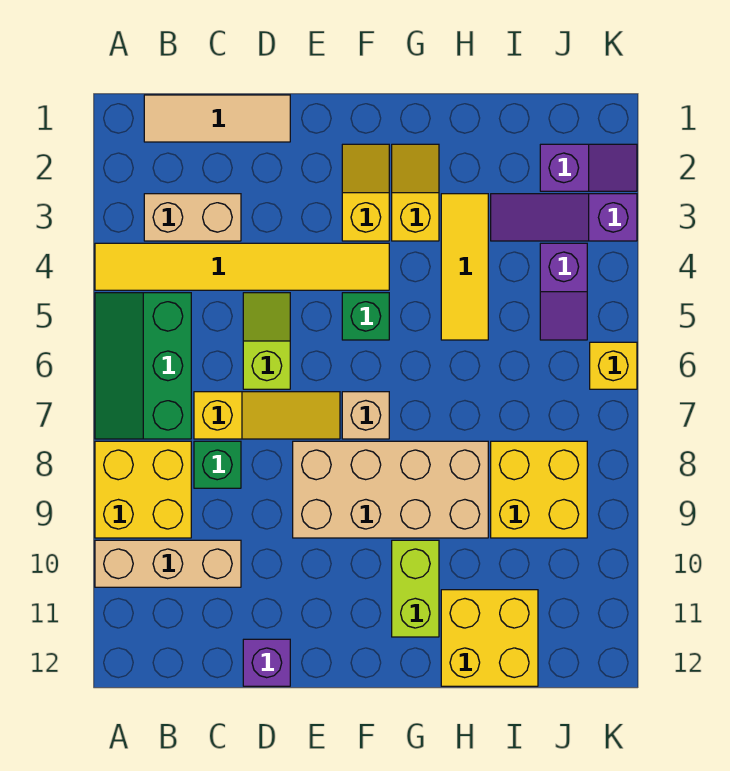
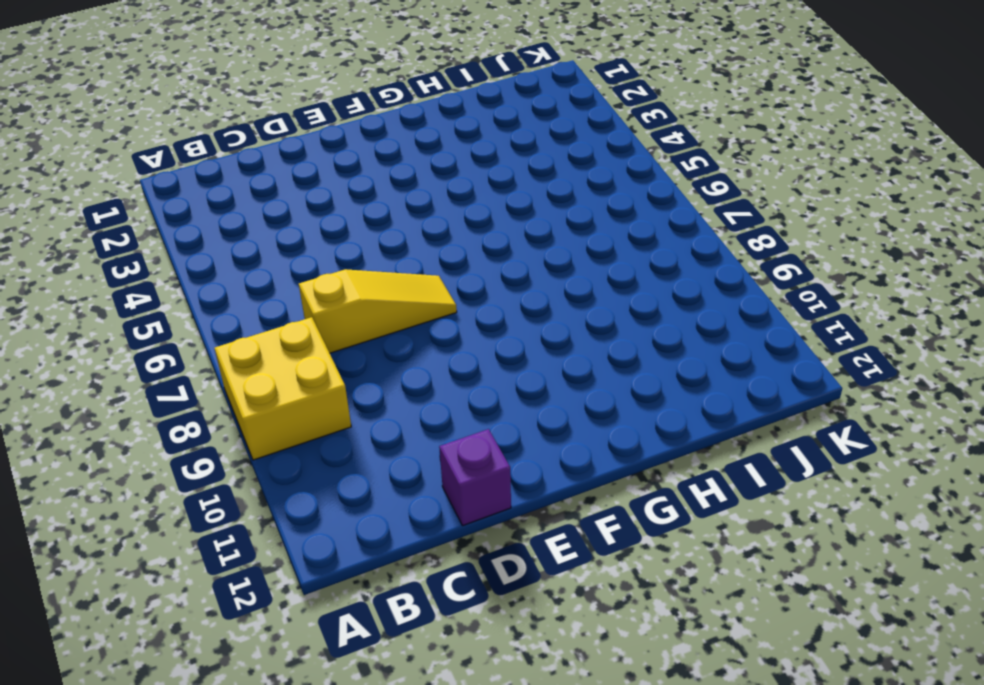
none -> yellow 1x6 tile [95,243,389,290]
none -> green 2x3 slope [95,293,191,439]
none -> tan 1x3 brick [95,540,241,587]

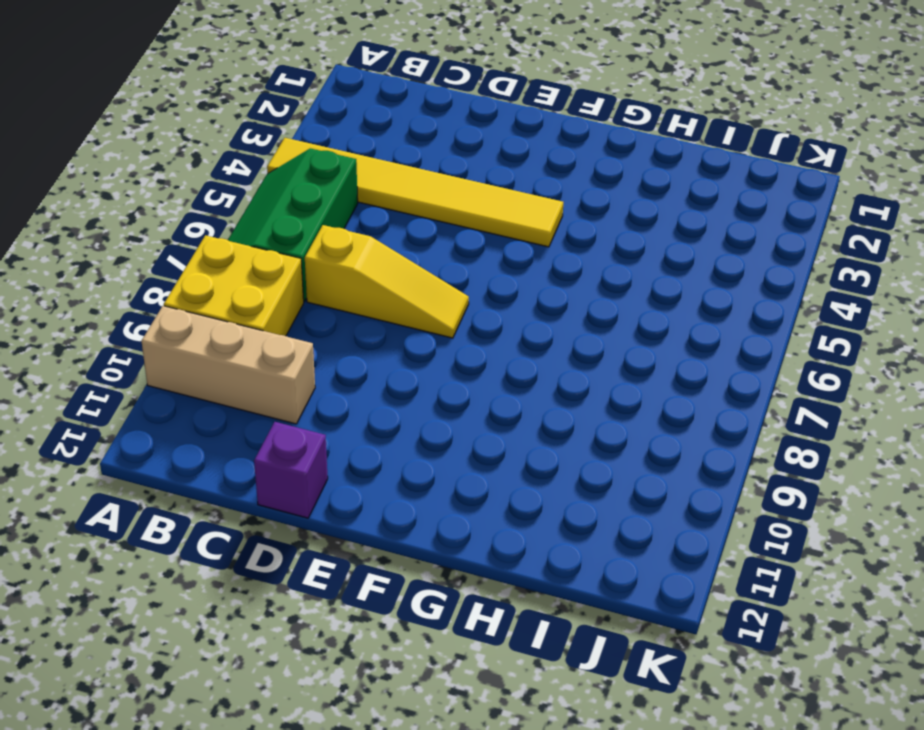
none -> tan 1x3 tile [144,95,290,142]
none -> tan 1x2 brick [144,194,241,241]
none -> green 1x1 brick [194,441,241,488]

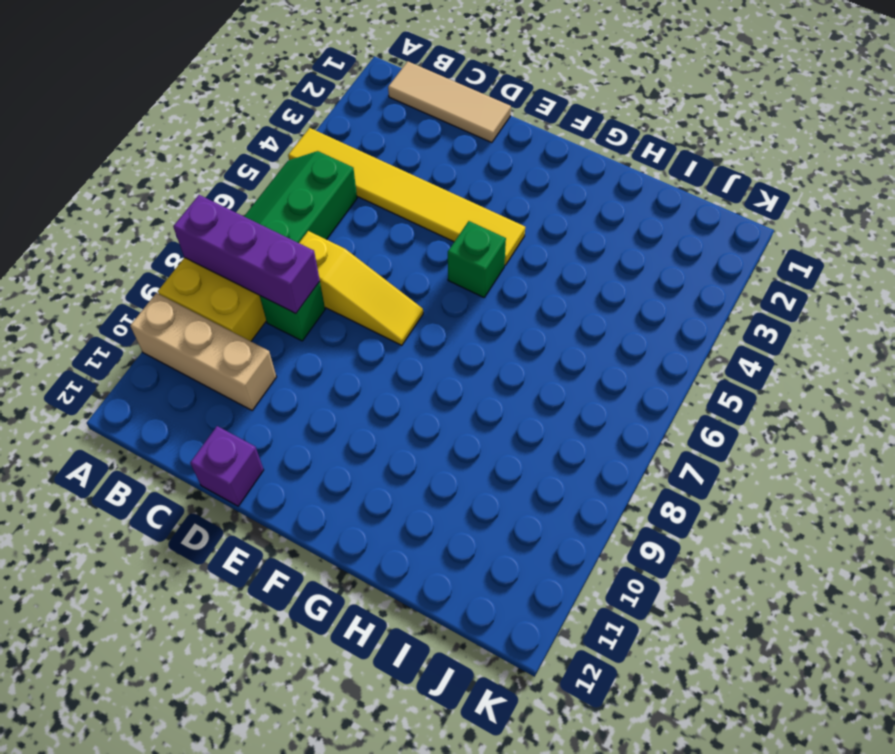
purple 1x3 brick [173,195,320,314] -> none
none -> tan 1x2 brick [144,194,241,241]
none -> lime 1x2 slope [243,293,290,389]
none -> tan 2x4 brick [293,441,488,538]

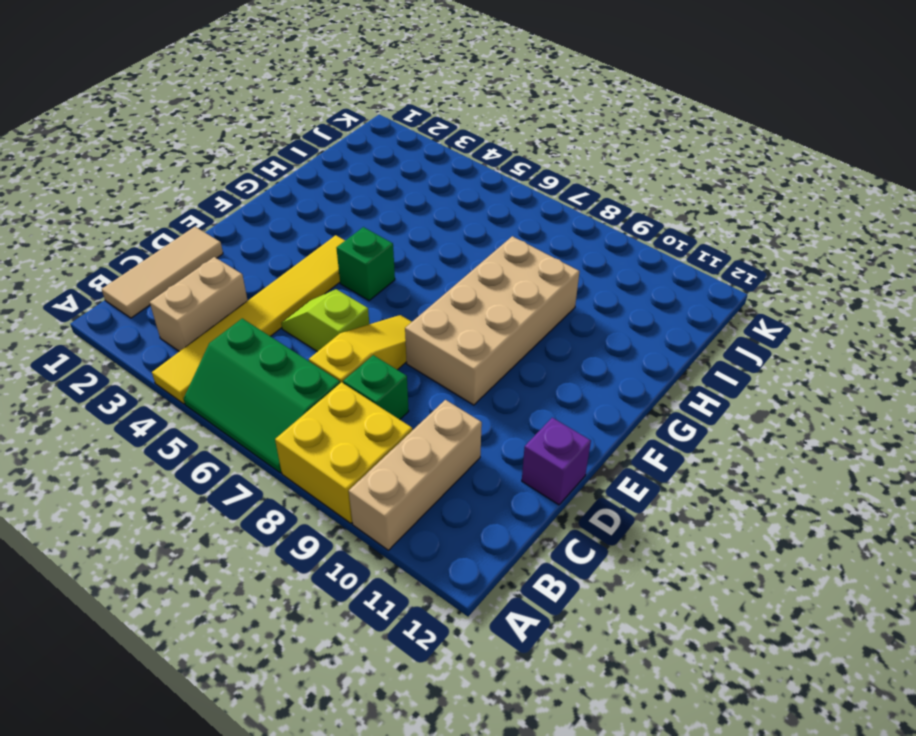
none -> yellow 1x2 slope [342,144,389,241]
none -> tan 1x1 brick [342,392,389,439]
none -> yellow 1x2 slope [392,144,439,241]

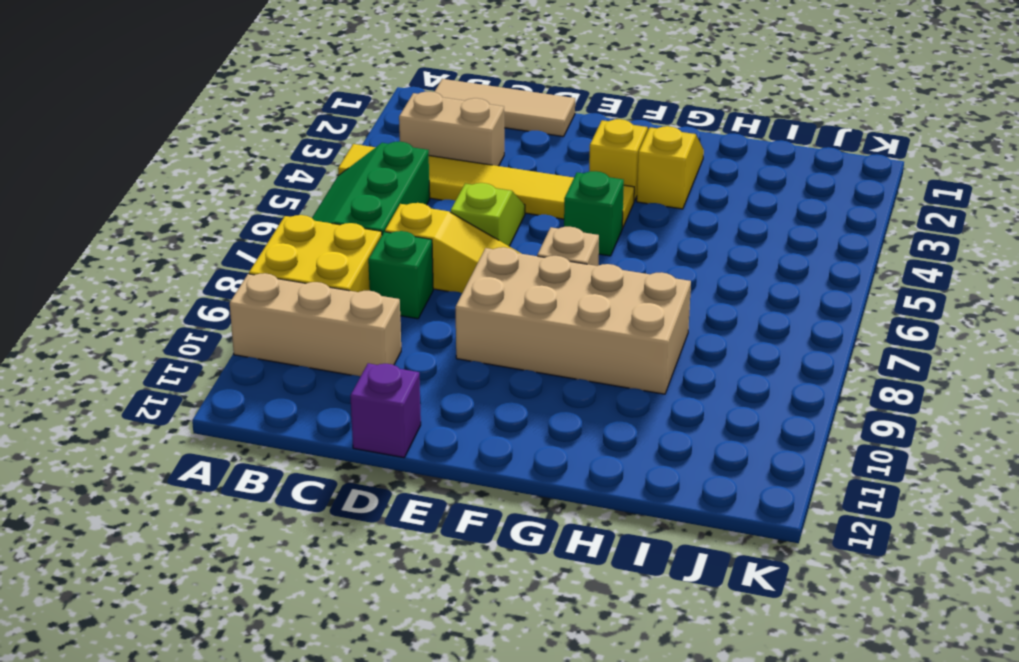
none -> lime 1x2 brick [392,540,439,637]
none -> yellow 1x3 tile [441,194,488,340]
none -> yellow 2x2 brick [441,590,538,686]

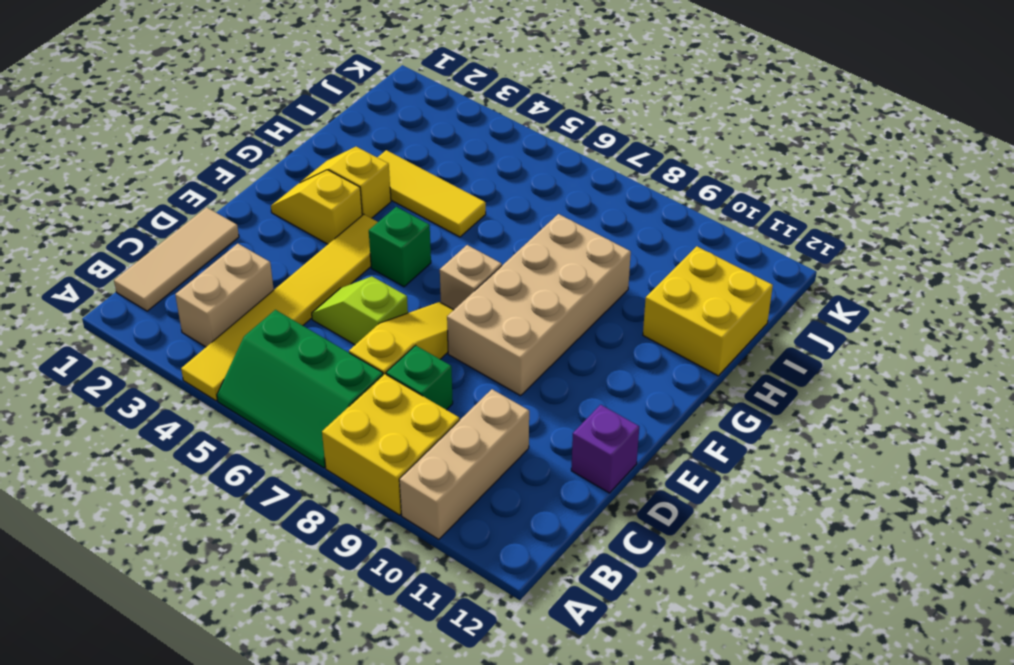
none -> lime 1x2 brick [392,540,439,637]
none -> purple 1x3 slope [491,194,637,241]
none -> yellow 2x2 brick [491,441,587,538]

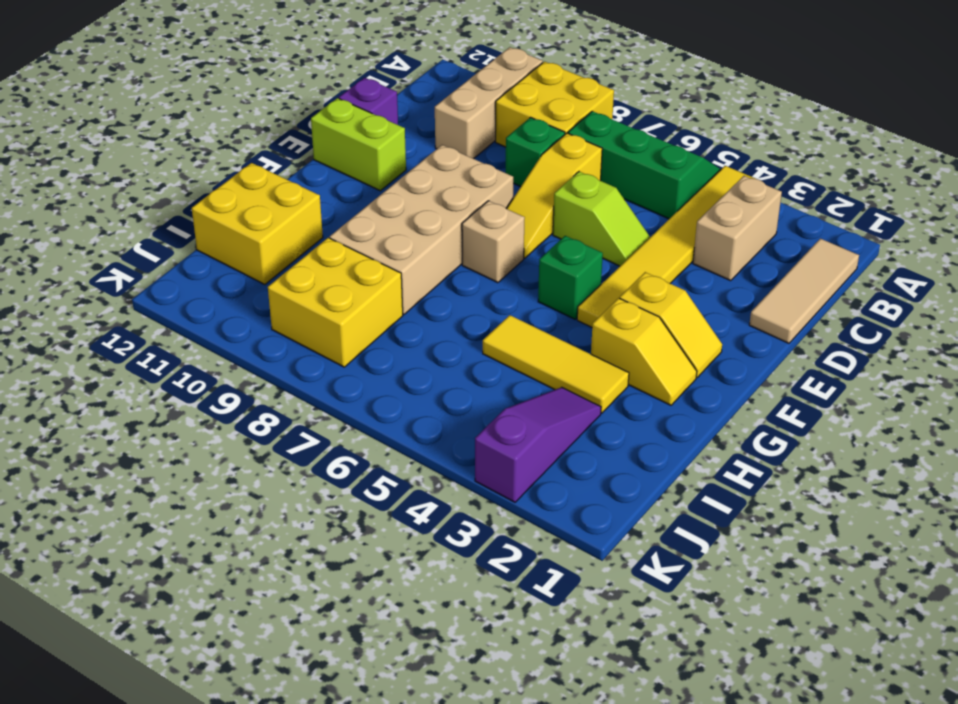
lime 1x2 brick [311,98,406,191] -> lime 1x2 brick moved to [392,540,439,637]
none -> purple 1x2 slope [540,144,637,191]
none -> purple 1x2 slope [540,243,587,340]
none -> yellow 1x1 brick [590,342,637,389]

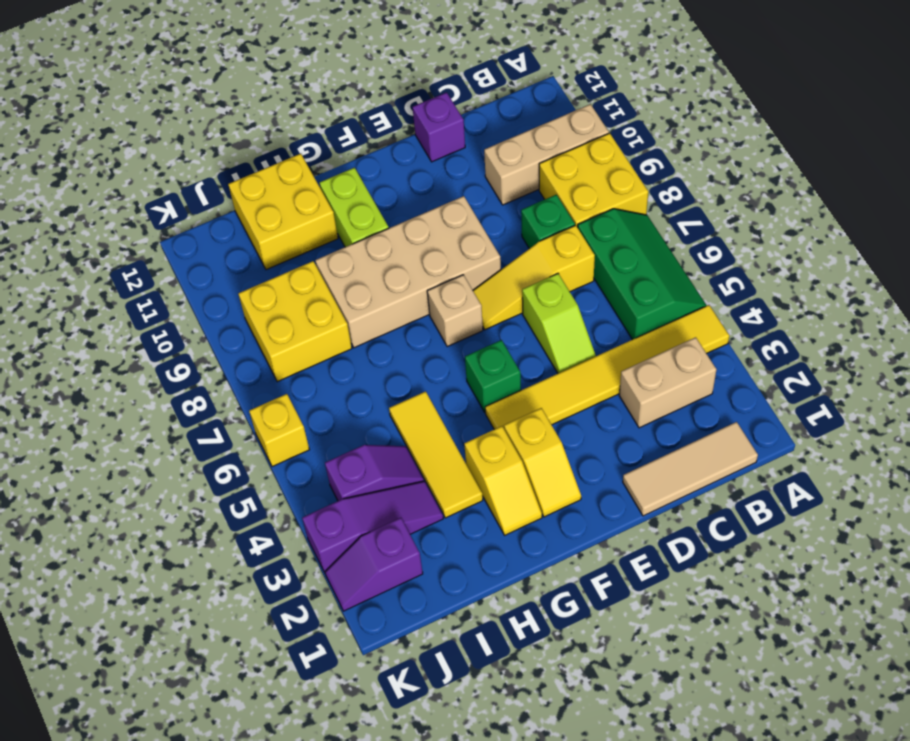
purple 1x2 slope [325,445,424,501] -> purple 1x2 slope turned to [540,243,587,340]

